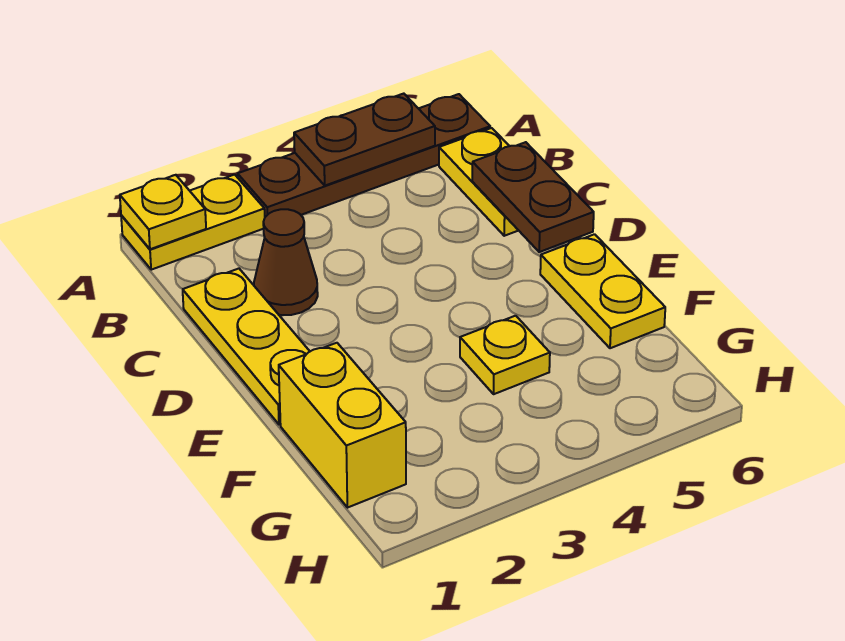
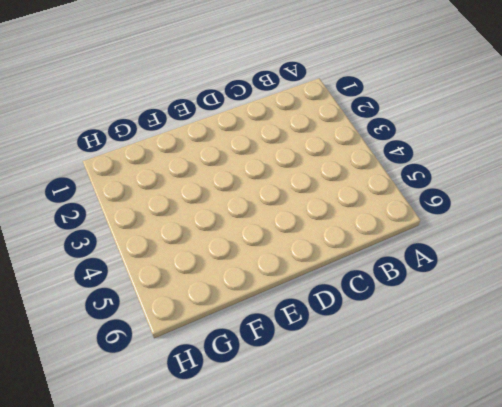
none -> yellow 1x2 plate [121,175,265,270]
none -> brown 1x4 plate [238,94,490,217]

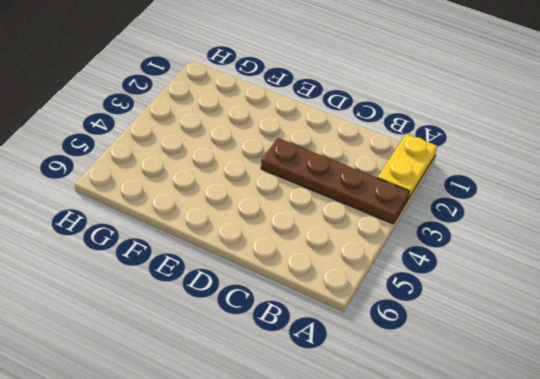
brown 1x4 plate [261,138,409,224] -> brown 1x4 plate turned to [238,94,490,217]
none -> yellow 1x2 plate [439,128,519,236]
none -> yellow 1x3 plate [183,269,310,425]

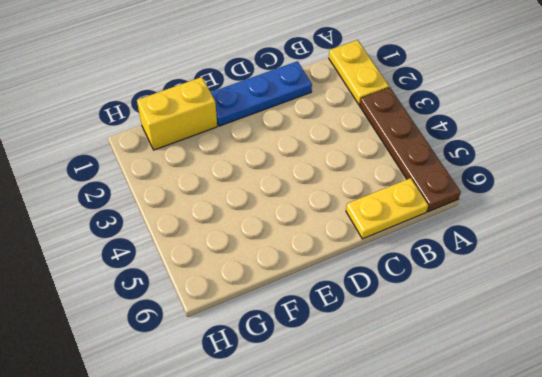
blue 1x3 plate [211,61,312,126] -> yellow 1x3 plate [183,269,310,425]
none -> brown 1x1 cone [254,209,318,315]
none -> yellow 1x2 plate [540,234,665,348]

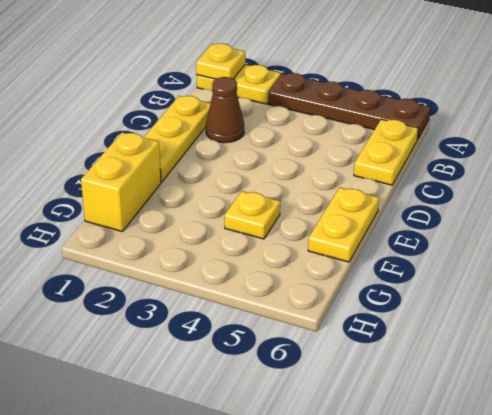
none -> brown 1x2 plate [294,94,435,186]
none -> brown 1x2 plate [472,142,594,252]

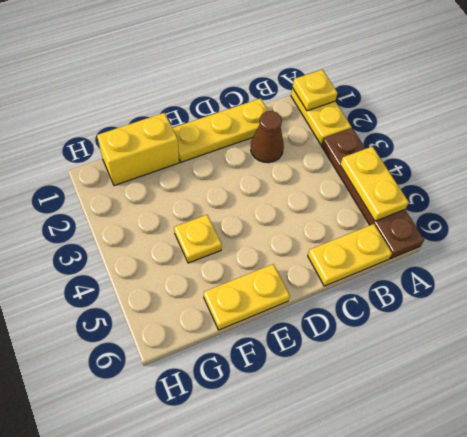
yellow 1x2 plate [340,146,409,221] -> brown 1x2 plate [294,94,435,186]
none -> brown 1x2 plate [472,142,594,252]

